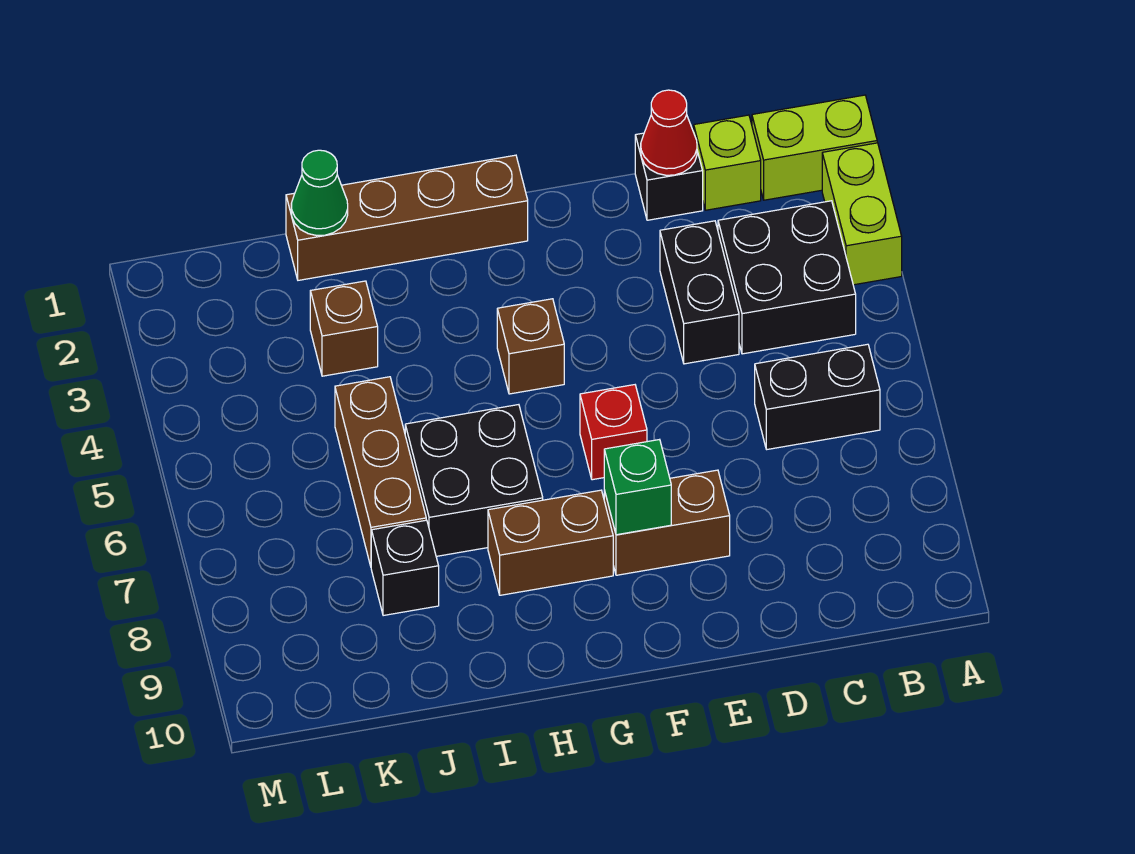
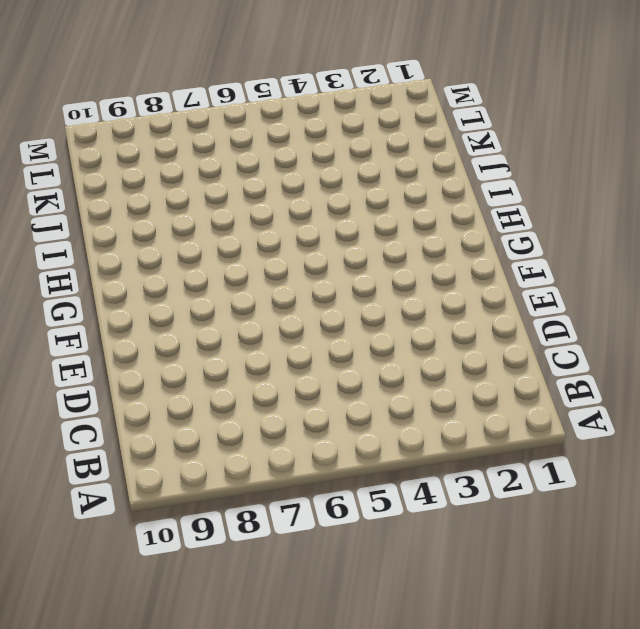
none -> lime 1x2 brick [752,95,877,200]
none -> lime 1x2 brick [822,143,902,285]
none -> black 2x2 brick [718,201,856,354]

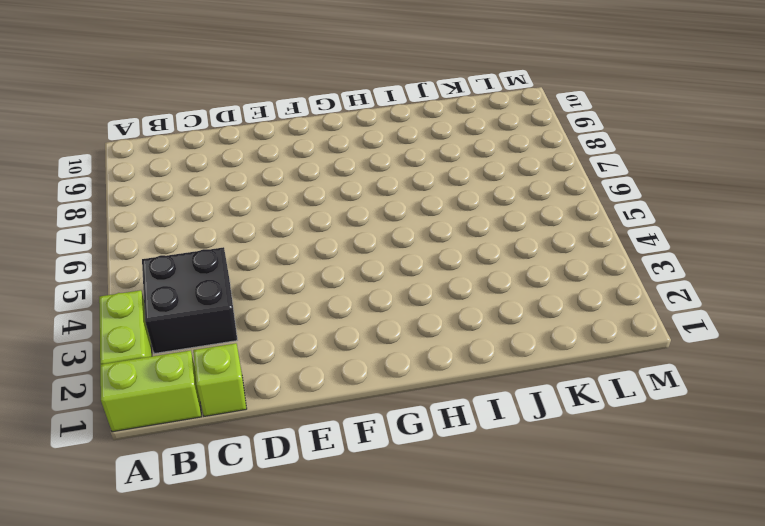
none -> black 1x2 brick [755,344,880,449]
none -> black 1x1 brick [635,133,703,220]
none -> black 1x2 brick [660,221,739,364]

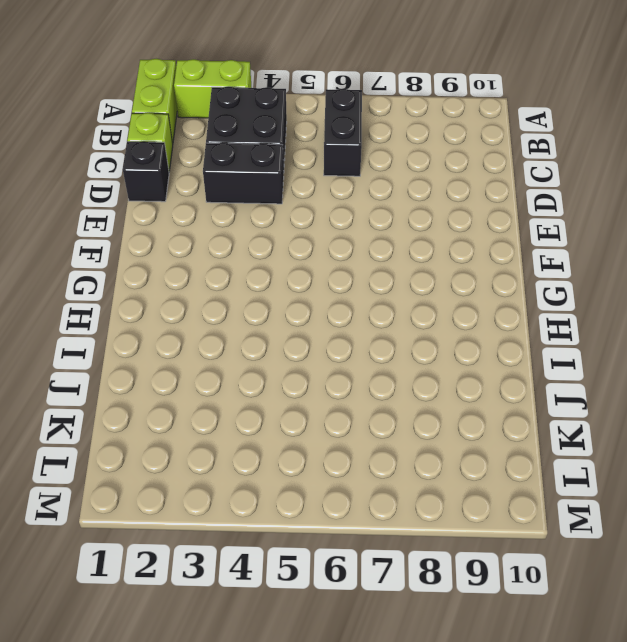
none -> brown 1x2 brick [604,470,730,575]
none -> red 1x1 brick [580,385,647,480]
none -> brown 1x4 brick [286,155,528,280]

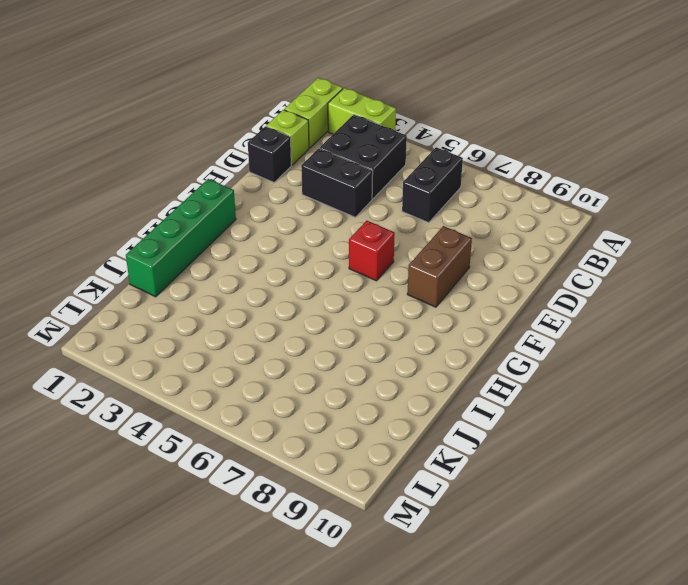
green 1x4 brick [126,179,236,297] -> brown 1x4 brick [286,155,528,280]
none -> brown 1x1 brick [497,299,564,394]
none -> brown 1x2 brick [488,490,613,595]
none -> black 2x2 brick [405,405,543,556]

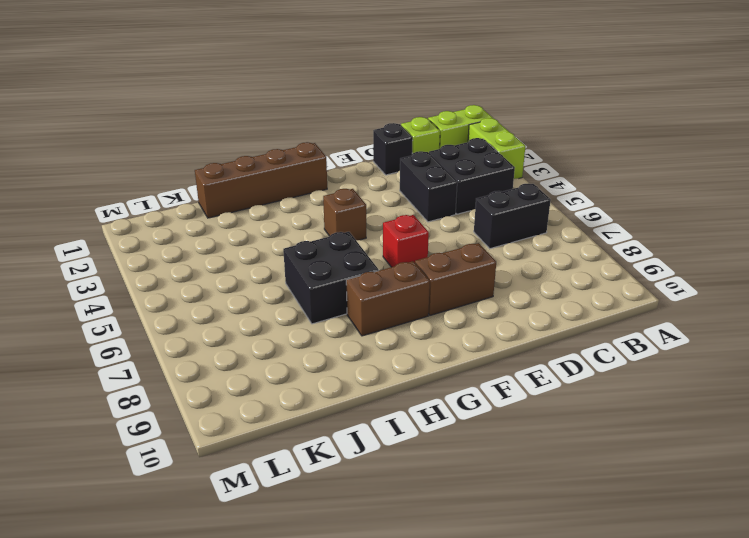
none -> brown 1x1 brick [310,281,378,376]
none -> brown 1x3 brick [335,377,426,566]
none -> black 1x1 brick [371,520,439,616]

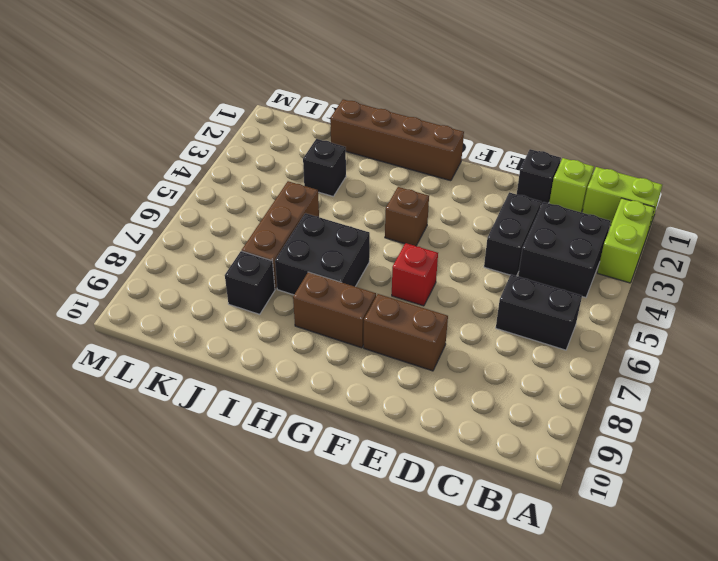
black 1x1 brick [303,139,346,196] -> brown 1x1 brick [310,281,378,376]
none -> red 1x1 cone [641,90,697,175]
none -> green 1x1 brick [604,439,671,535]
none -> green 1x1 cone [291,150,348,236]

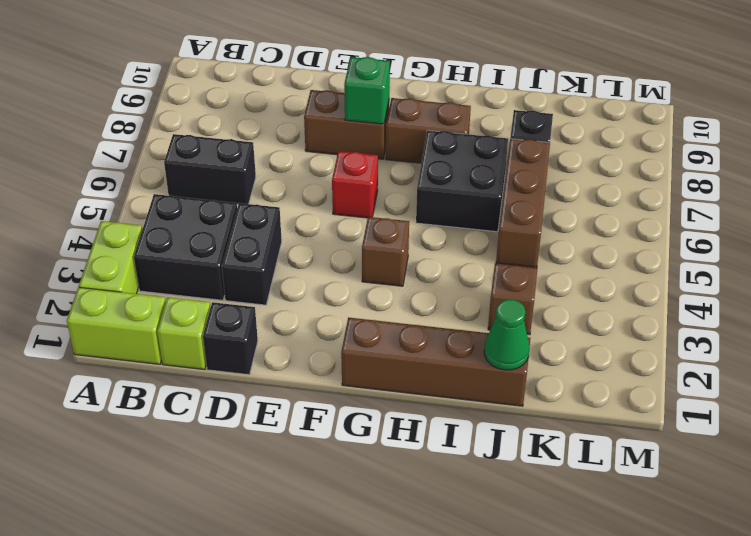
none -> red 1x1 cone [641,90,697,175]

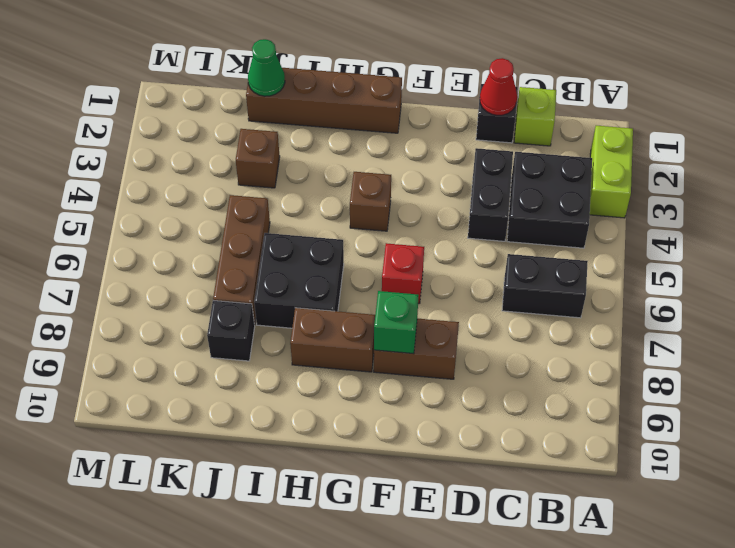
none -> lime 1x2 brick [752,95,877,200]

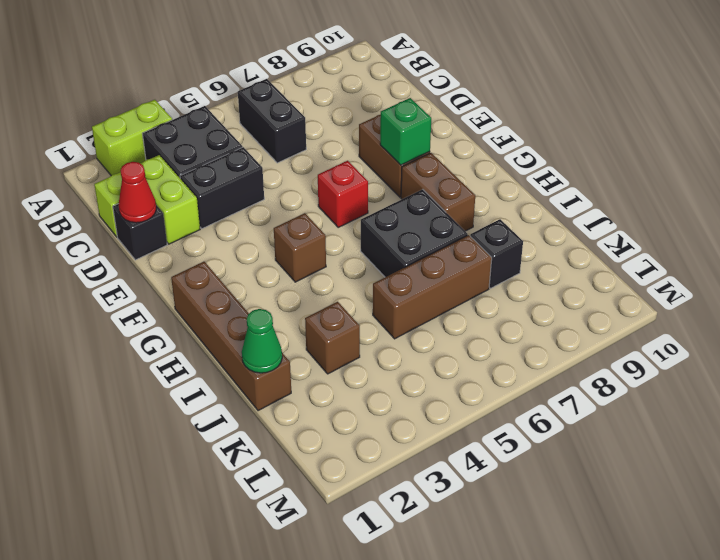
lime 1x2 brick [140,155,200,244] -> lime 1x2 brick moved to [752,95,877,200]

